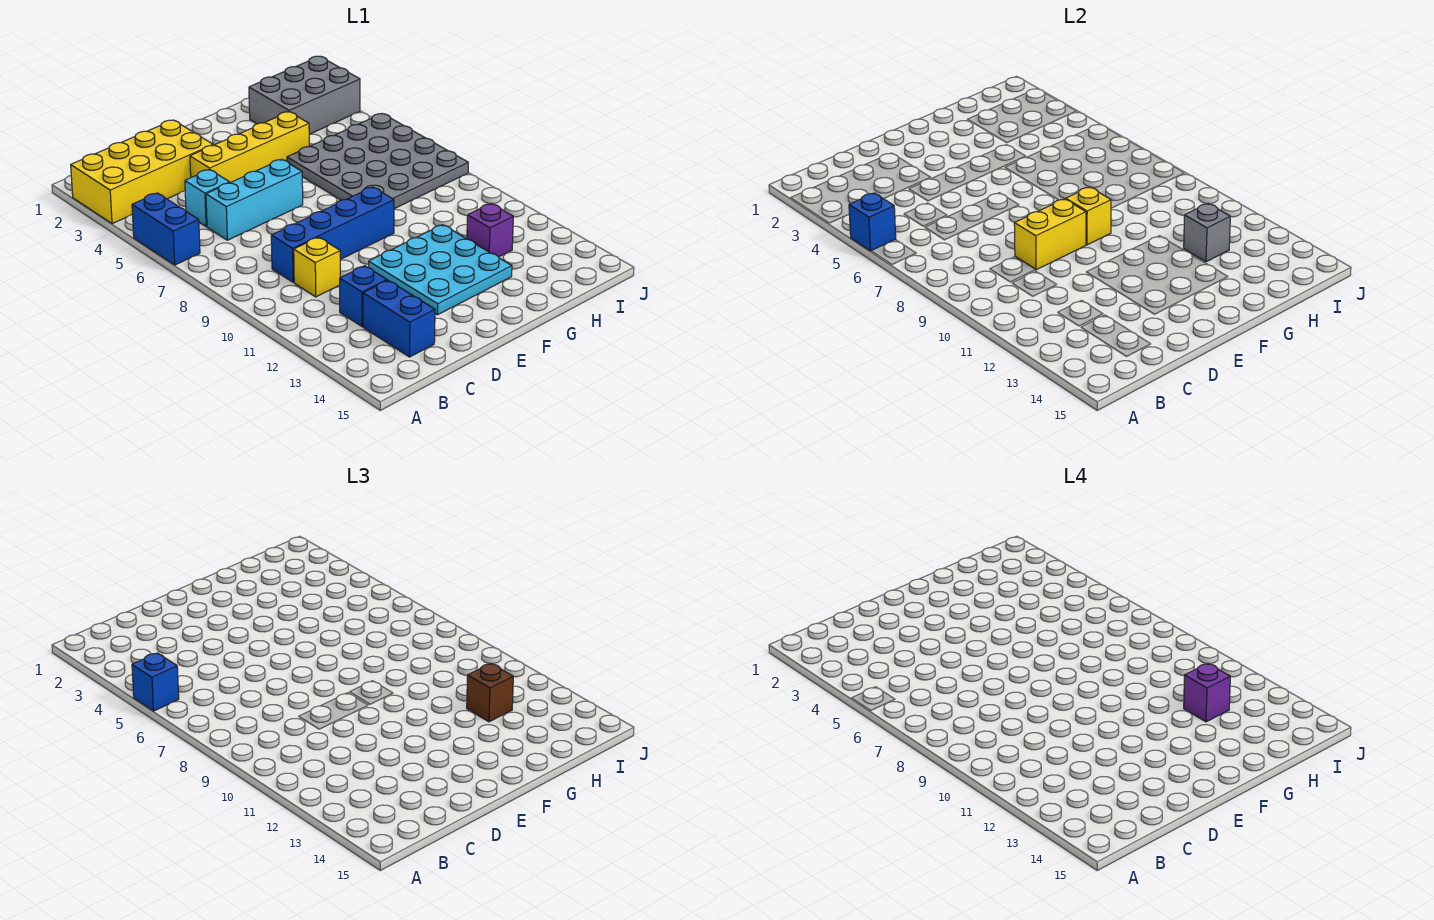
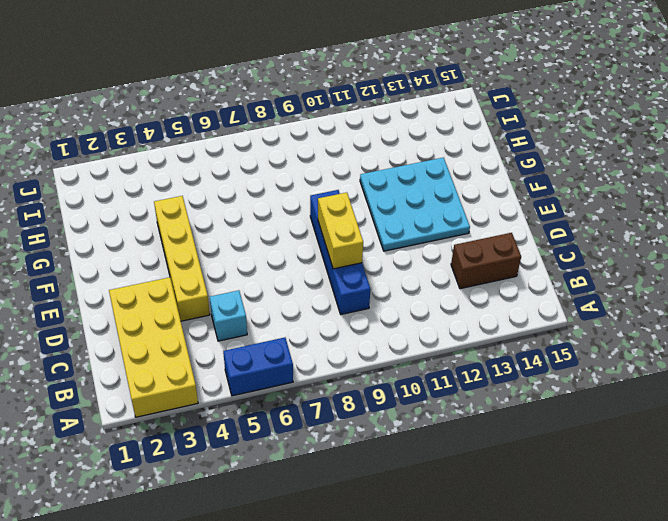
brown 1x2 brick [451,233,521,289] -> blue 1x2 brick [363,280,435,357]
none -> cyan 1x3 brick [206,159,303,240]
none -> yellow 1x1 brick [294,237,340,297]
none -> blue 1x1 brick [340,266,387,326]

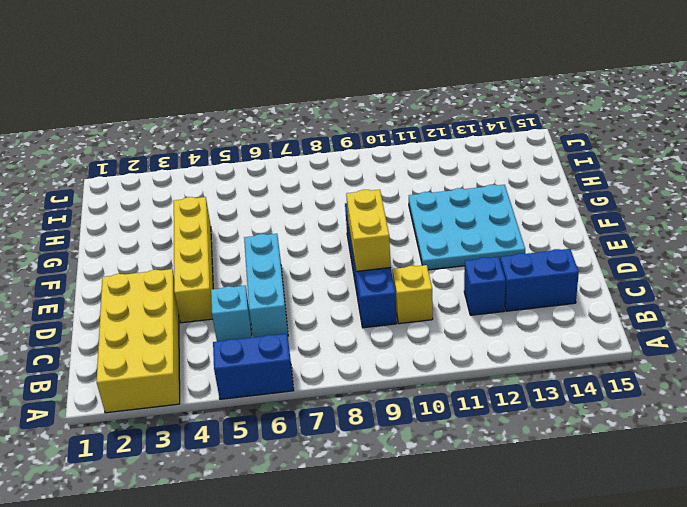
none -> grey 4x4 plate [287,114,468,209]
none -> grey 2x3 brick [249,56,360,134]
none -> purple 1x1 brick [467,203,513,257]

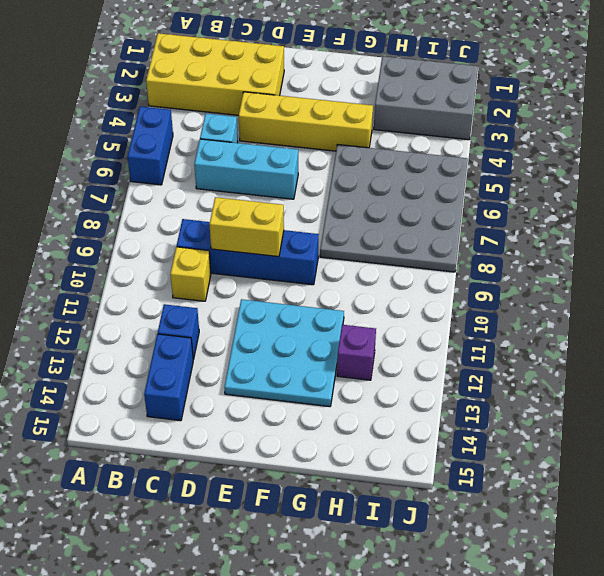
none -> blue 1x1 brick [849,193,896,251]
none -> yellow 1x1 brick [1066,187,1111,245]
none -> grey 1x1 brick [1184,203,1230,262]

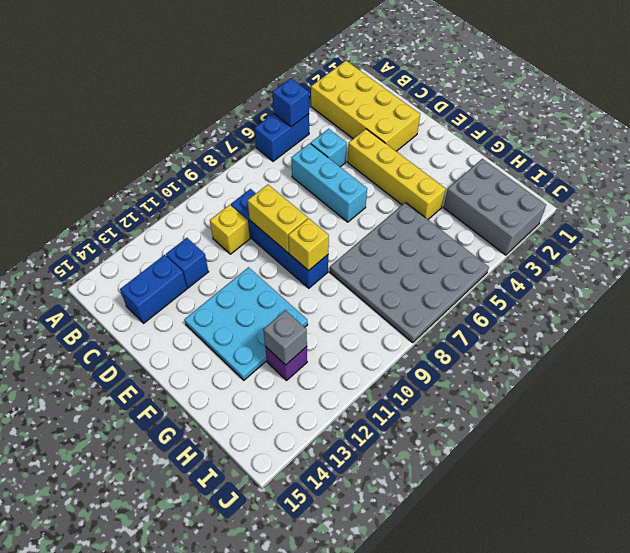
none -> blue 1x1 brick [132,653,179,711]
none -> brown 1x1 brick [467,663,513,722]
none -> purple 1x1 brick [1184,663,1230,722]

